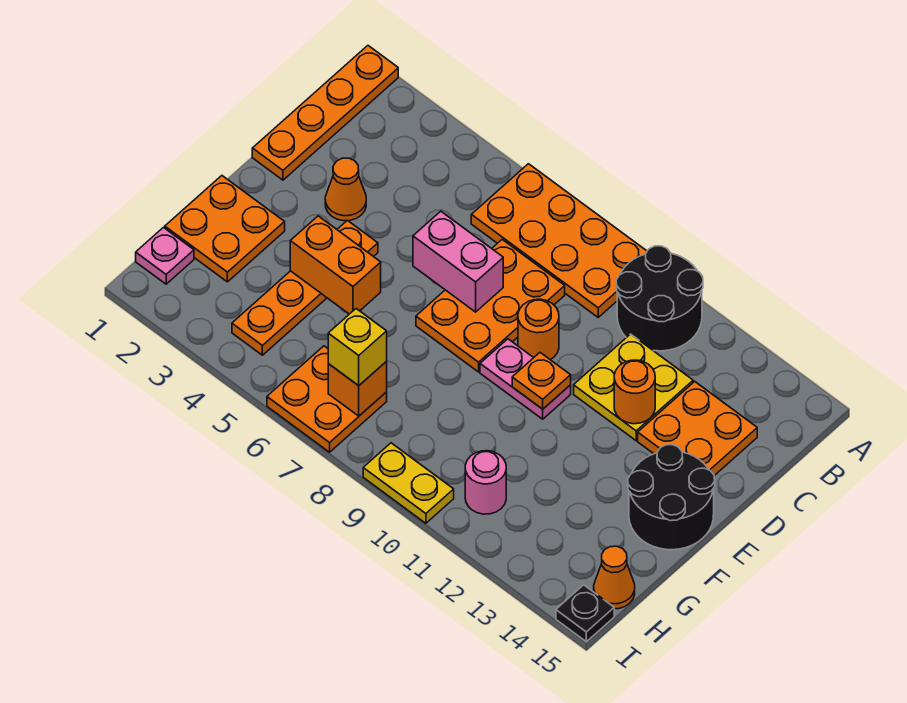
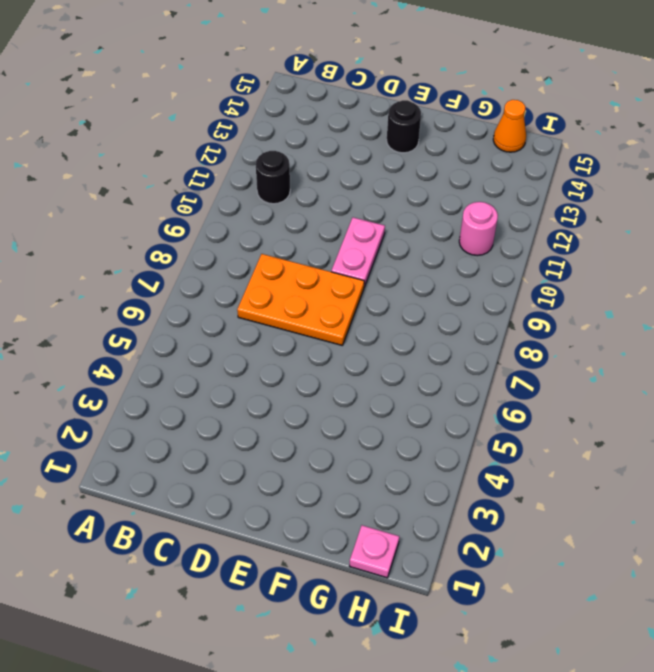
black 1x1 round brick [256,151,290,204] -> black 2x2 round brick [616,246,703,351]
black 1x1 round brick [387,100,421,153] -> black 2x2 round brick [628,445,715,550]
none -> orange 1x4 plate [252,46,398,180]
none -> orange 2x4 plate [471,164,647,317]
none -> yellow 2x2 plate [574,334,693,441]

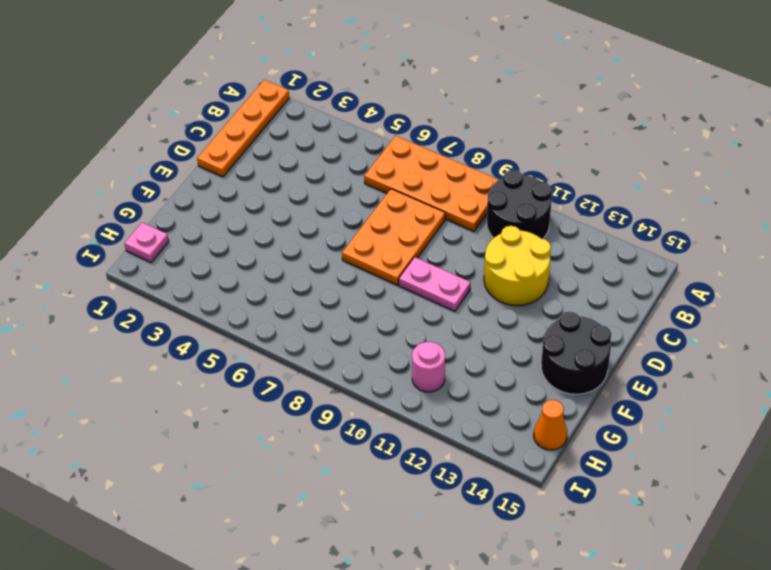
yellow 2x2 round brick [484,226,551,306] -> yellow 2x2 plate [574,334,693,441]
none -> orange 2x2 plate [638,382,757,476]
none -> orange 1x1 cone [325,158,366,221]
none -> orange 1x1 round brick [518,299,559,360]

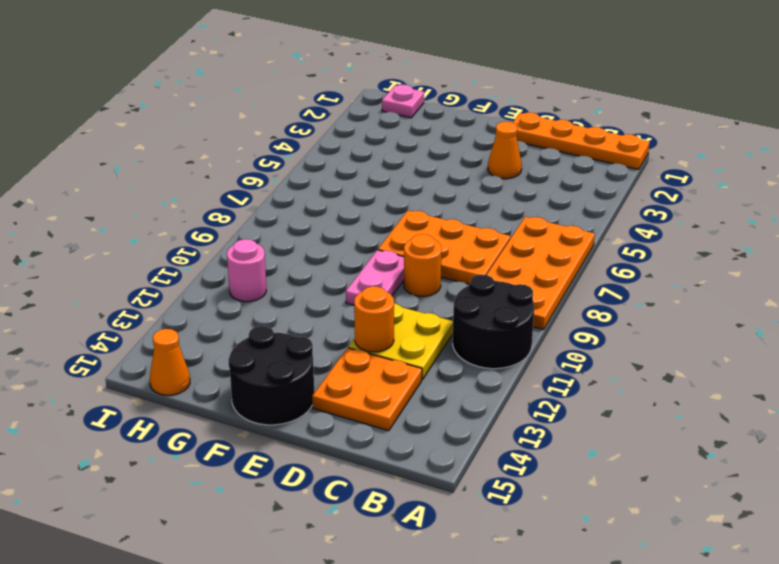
none -> orange 1x4 plate [232,220,378,355]
none -> orange 2x2 plate [165,176,285,282]
none -> orange 2x2 plate [267,346,387,452]

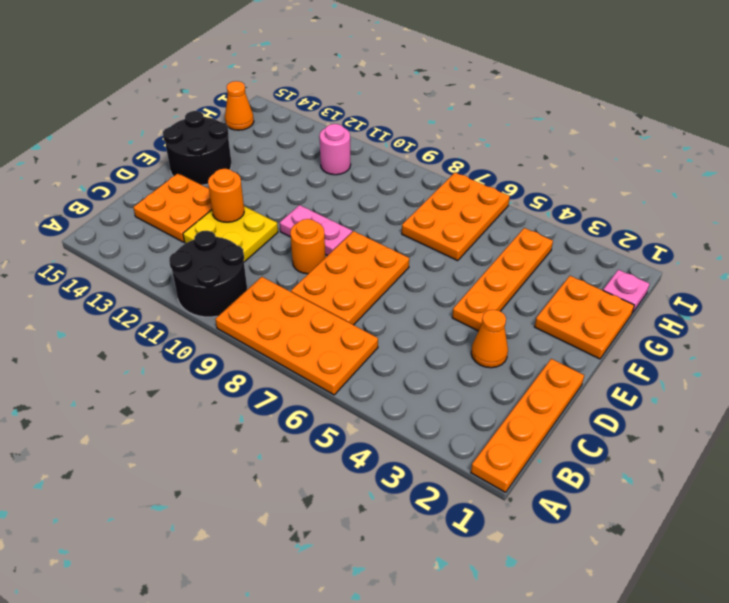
orange 2x3 plate [402,173,510,261] -> orange 2x2 plate [267,346,387,452]
none -> yellow 1x2 plate [363,443,454,523]
none -> black 1x1 plate [556,585,614,642]
none -> pink 1x2 brick [413,211,503,312]

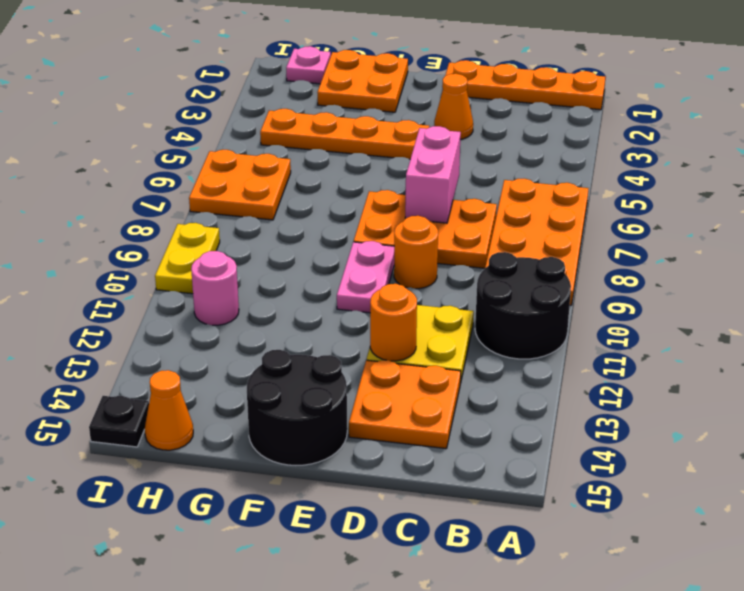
none -> orange 1x1 plate [512,353,571,409]
none -> orange 1x2 brick [290,216,381,314]
none -> orange 1x1 brick [328,361,387,416]

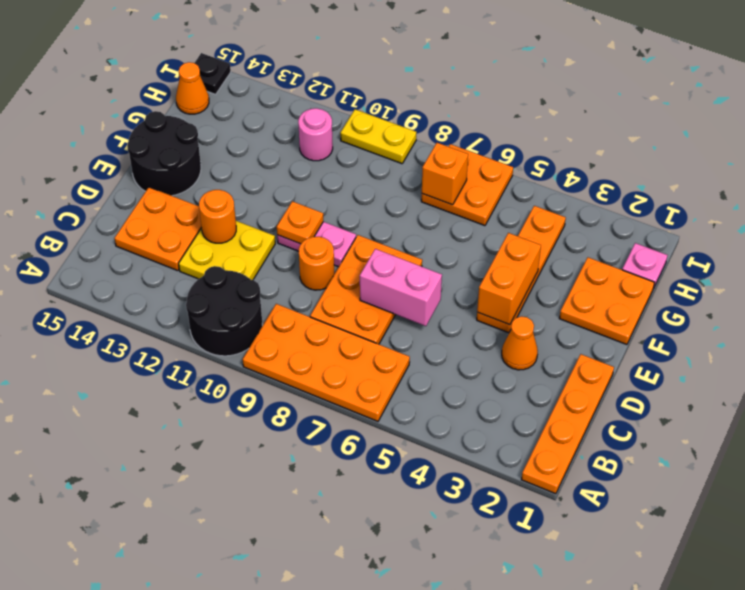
orange 1x2 brick [477,233,541,325] -> orange 1x2 brick turned to [290,216,381,314]
none -> yellow 1x1 brick [328,309,387,386]

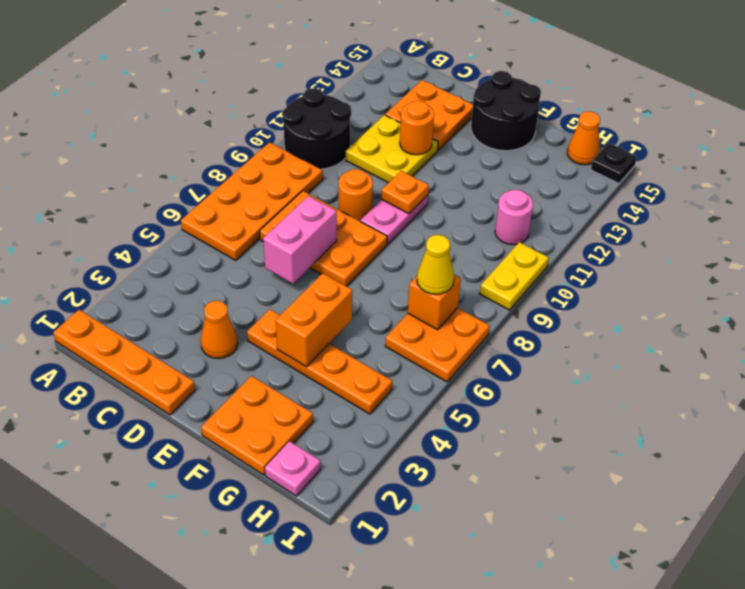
yellow 1x1 cone [417,235,454,294] -> yellow 1x1 brick [328,309,387,386]

